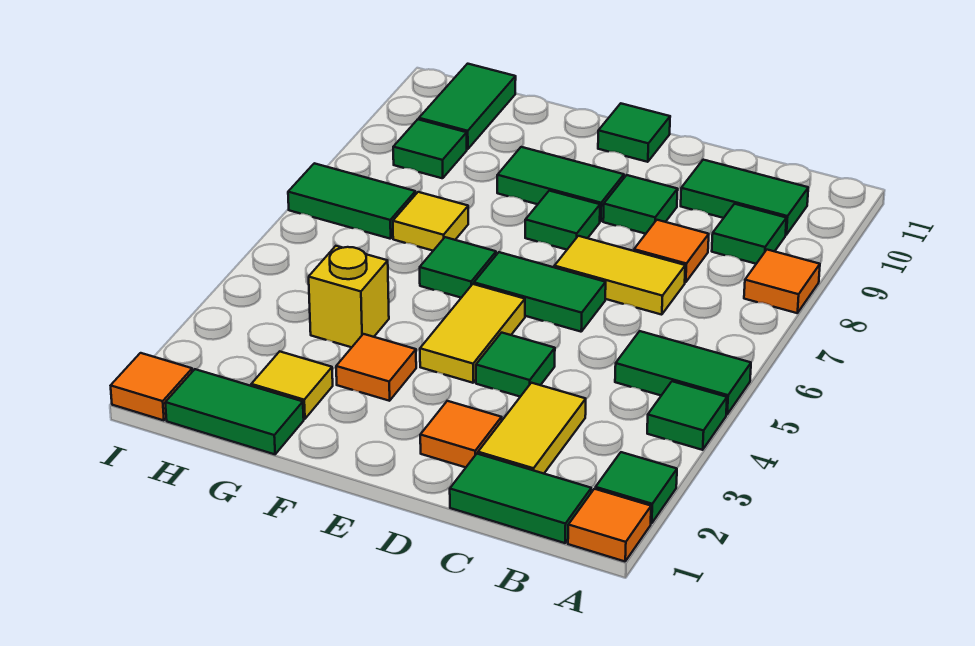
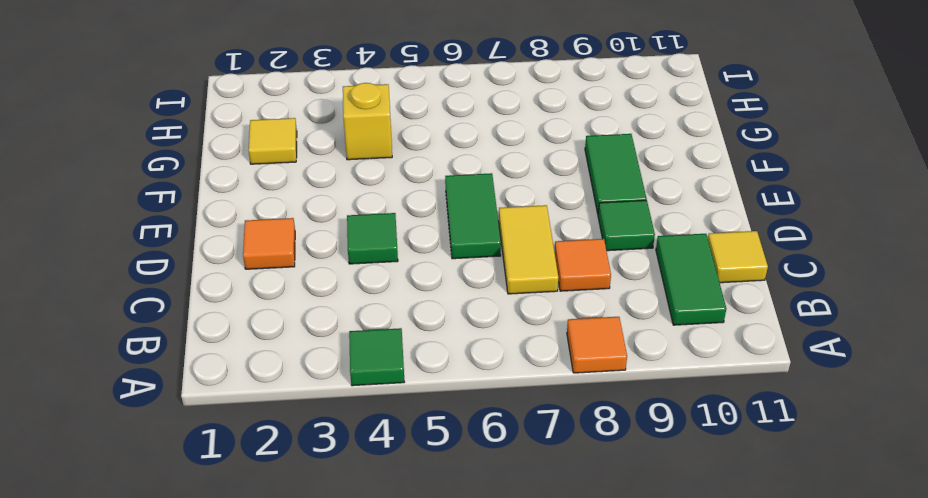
yellow 1x1 tile [708,231,768,283] -> yellow 1x1 tile moved to [393,192,468,251]
none -> orange 1x1 tile [568,489,651,561]
none -> green 1x1 tile [596,452,677,523]
none -> green 1x2 tile [615,331,751,414]

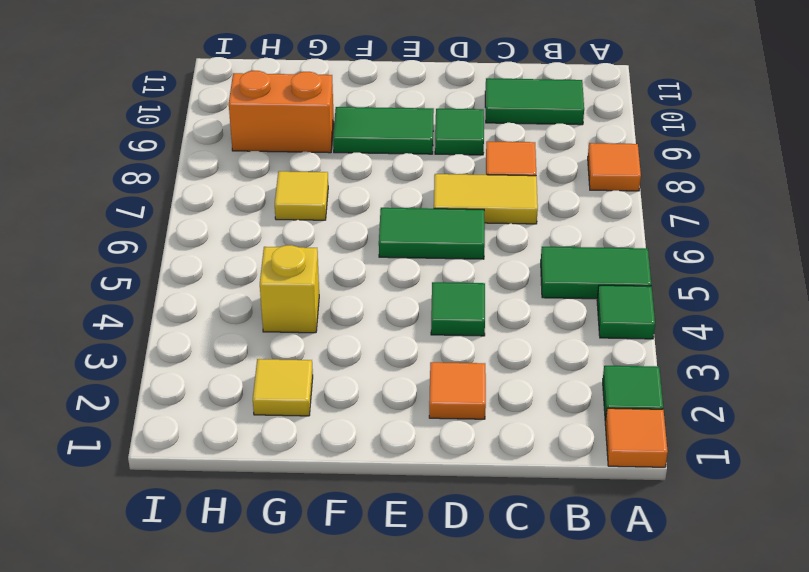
orange 1x2 brick [229,71,334,153] -> green 1x1 tile [393,119,467,178]
none -> green 1x2 tile [450,454,591,543]
none -> green 1x1 tile [712,204,786,264]
none -> yellow 1x2 tile [478,383,586,474]

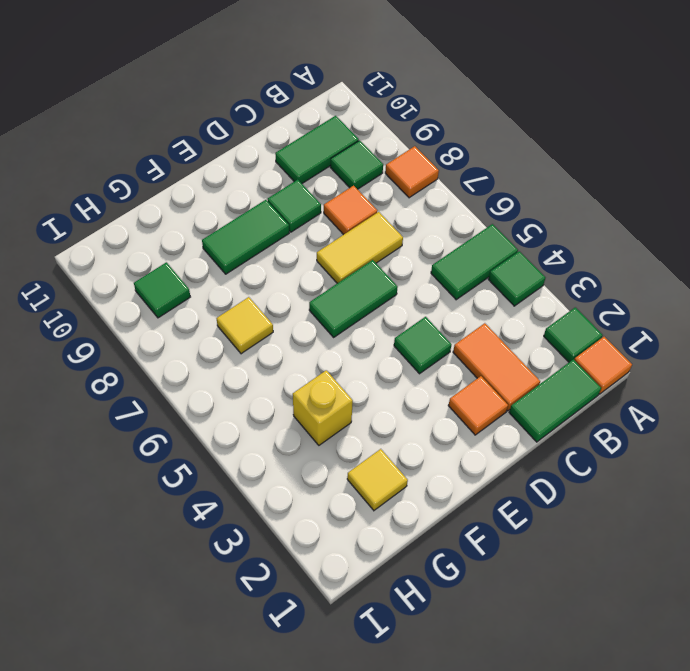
orange 1x2 tile [453,323,540,411] -> yellow 1x2 tile [478,383,586,474]
none -> yellow 1x2 tile [420,284,525,383]
none -> green 1x1 tile [525,191,600,250]
none -> green 1x1 tile [598,103,670,162]

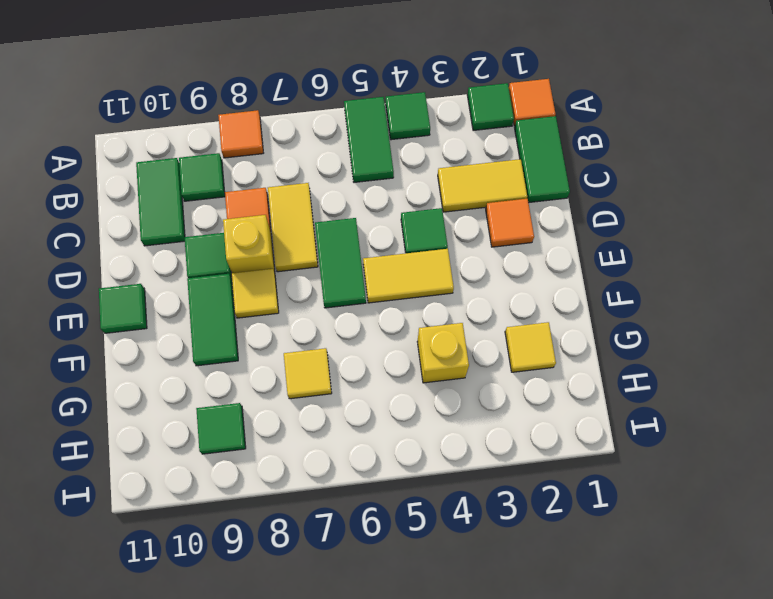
yellow 1x1 brick [223,215,275,273] -> none
yellow 1x1 tile [231,269,279,318] -> green 1x1 tile [525,191,600,250]
none -> orange 1x1 tile [336,334,416,401]
none -> green 1x1 tile [420,237,496,298]
none -> green 1x2 tile [165,369,304,454]

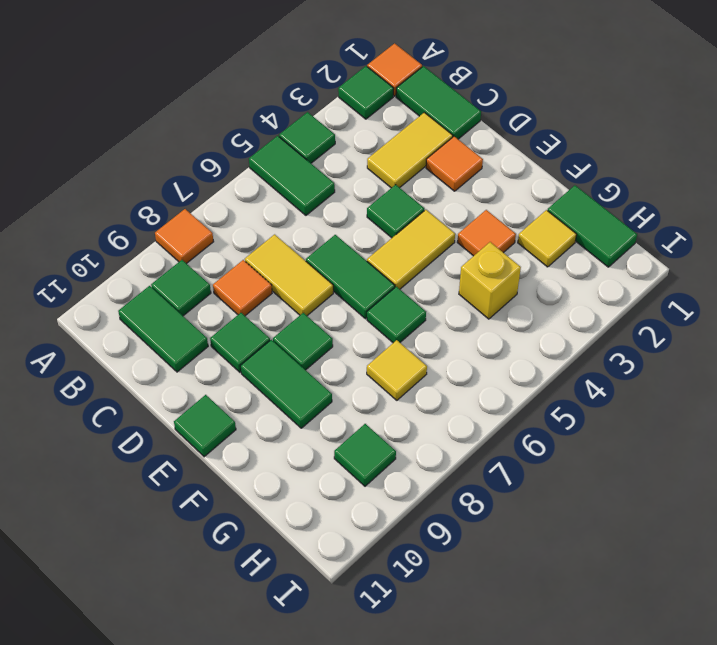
none -> green 1x2 tile [288,163,416,239]
none -> green 1x2 tile [419,64,516,149]
none -> orange 1x1 tile [111,353,192,420]

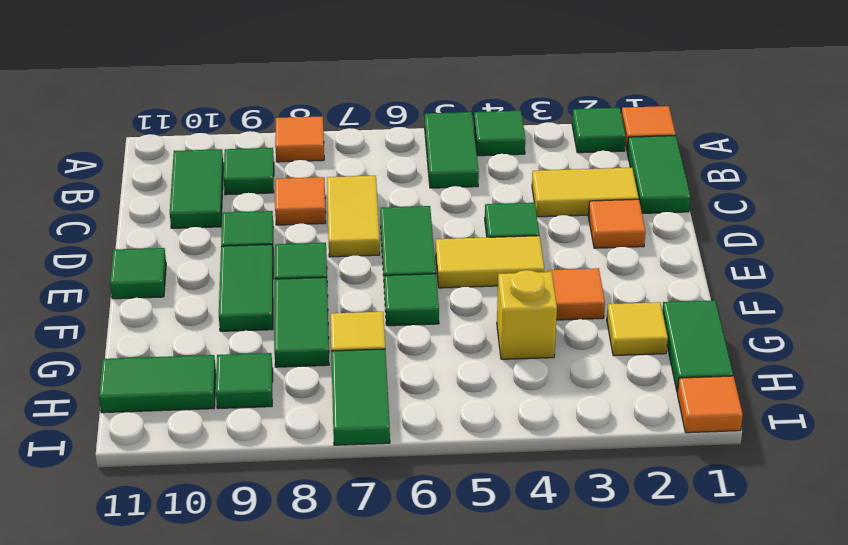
green 1x2 tile [274,277,329,367] -> none

